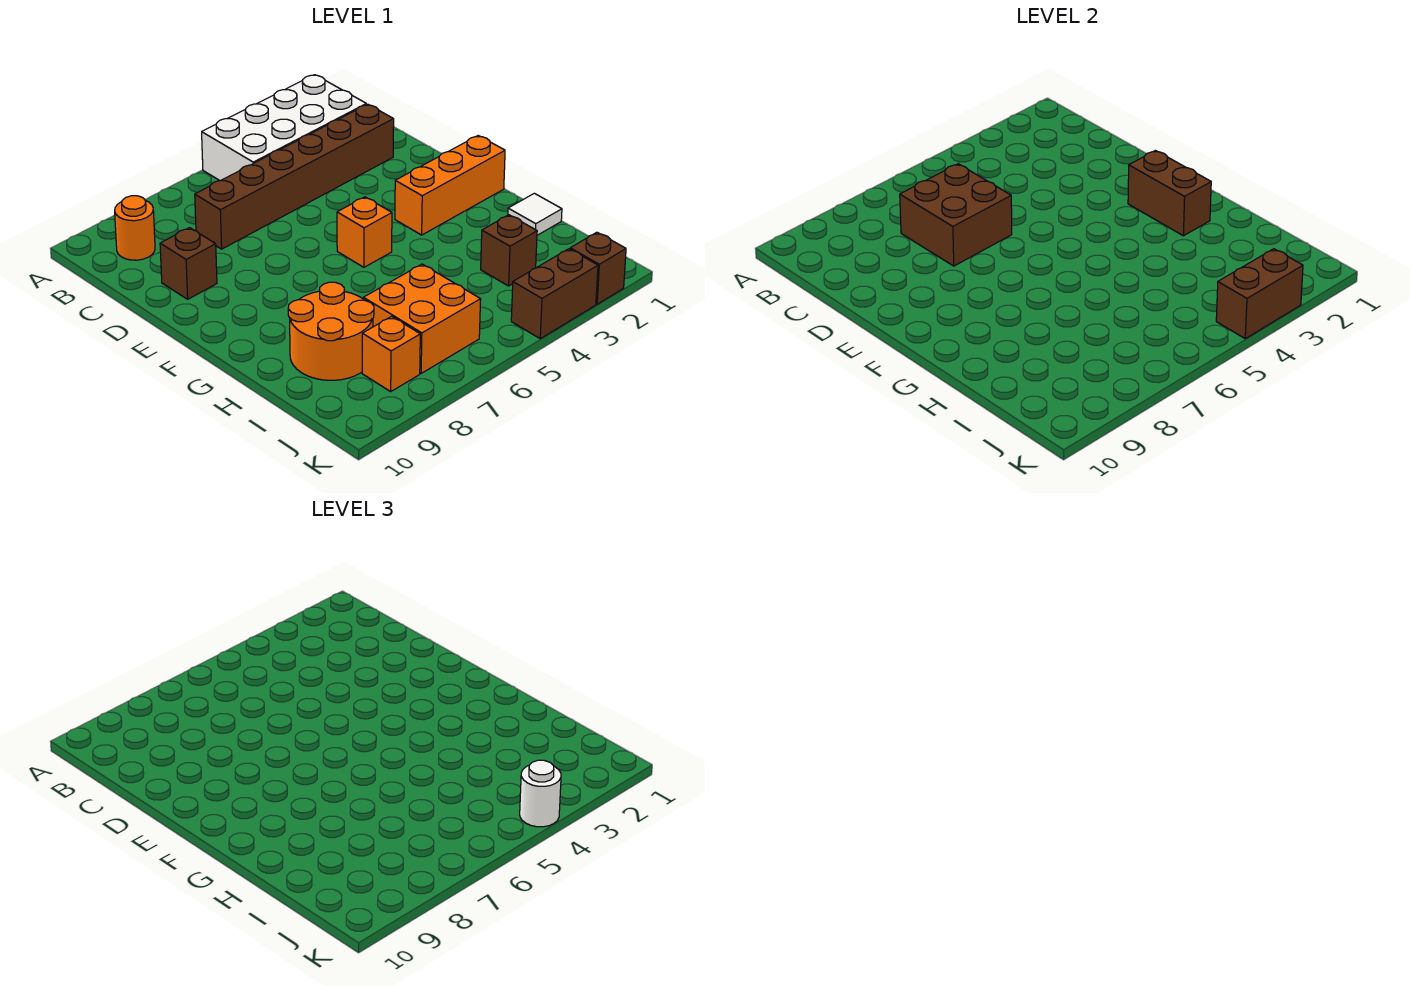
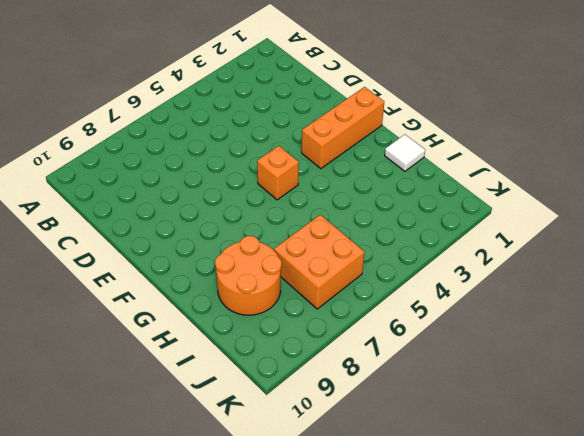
none -> white 2x4 brick [202,75,366,181]
none -> orange 1x1 round brick [115,196,155,260]
none -> brown 1x6 brick [195,104,394,249]

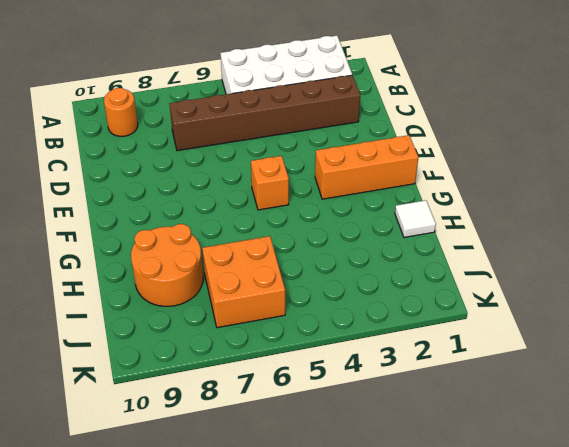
none -> brown 1x1 brick [160,228,217,299]
none -> brown 1x1 brick [481,215,537,286]
none -> orange 1x1 brick [362,316,420,391]

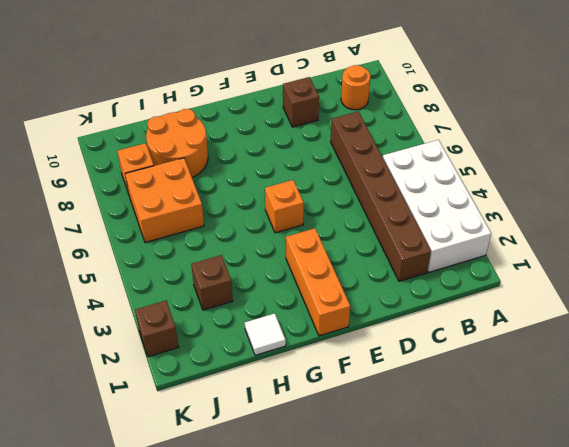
none -> brown 1x2 brick [511,249,598,339]
none -> brown 2x2 brick [900,164,1012,266]
none -> brown 1x2 brick [1128,151,1211,236]

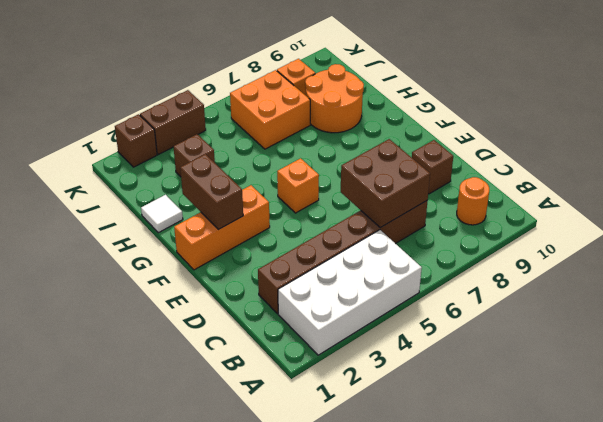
none -> brown 1x2 brick [1216,249,1303,339]
none -> white 1x1 round brick [520,760,561,827]

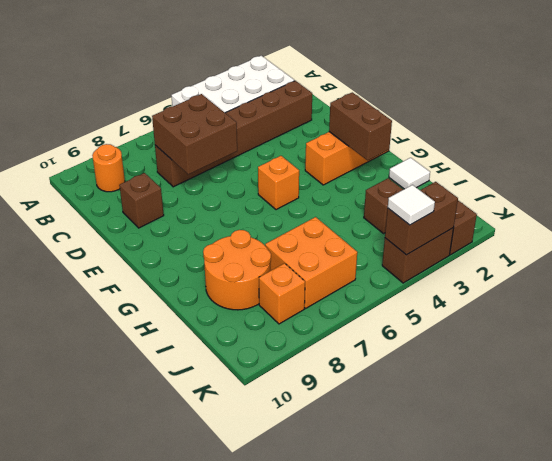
white 1x1 tile [388,185,435,225] -> white 1x1 round brick [520,760,561,827]

